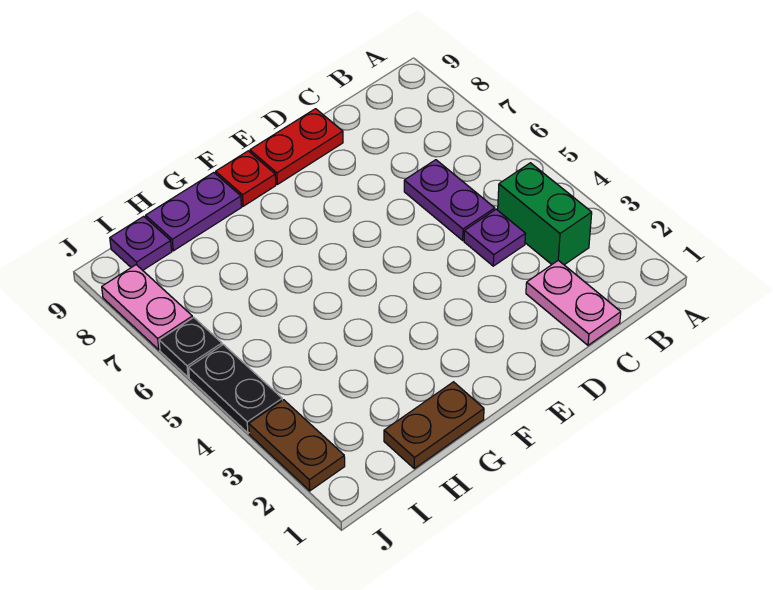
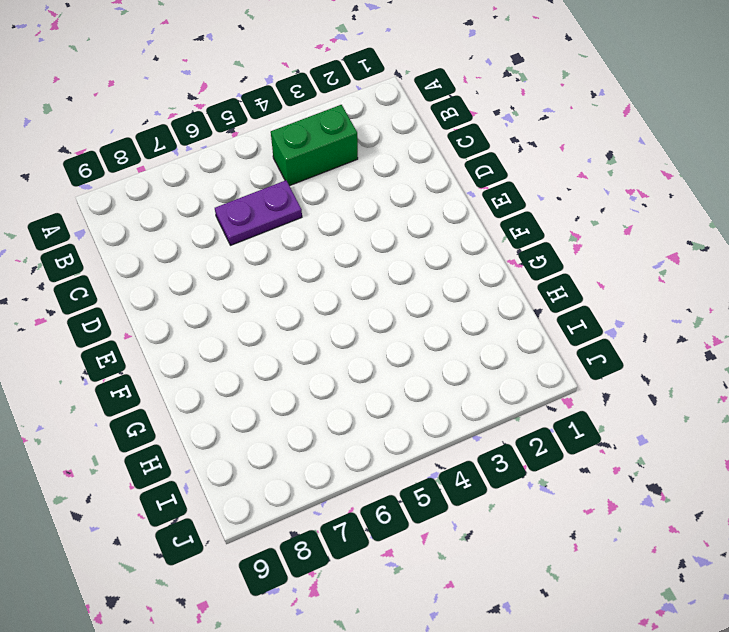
none -> pink 1x2 plate [526,260,621,345]
none -> purple 1x1 plate [464,209,525,266]
none -> red 1x2 plate [250,109,343,184]

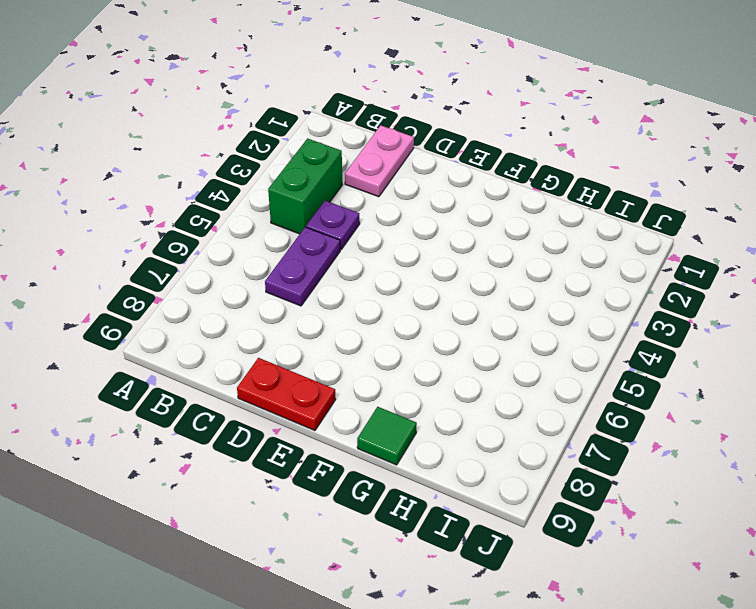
green 1x1 tile [357,407,417,465] -> purple 1x2 plate [146,173,241,251]
none -> red 1x1 plate [216,151,276,206]
none -> brown 1x2 plate [384,382,484,469]
none -> purple 1x1 plate [110,216,172,270]

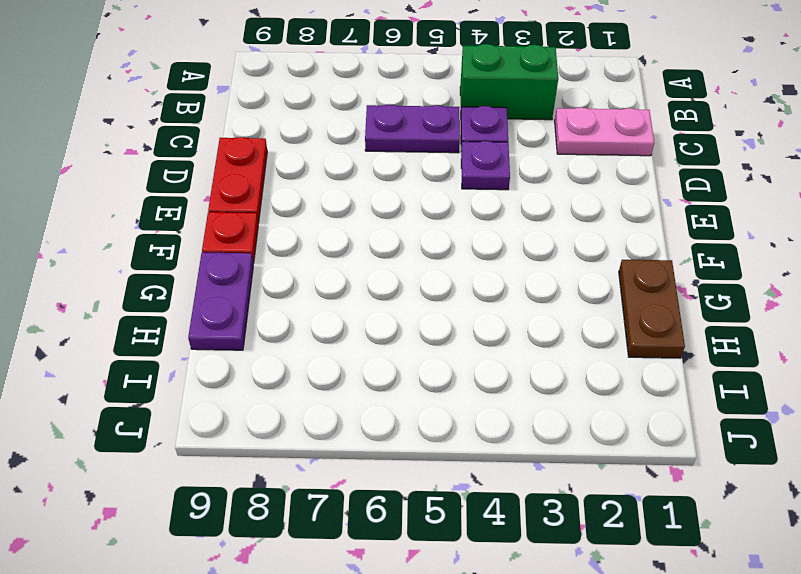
purple 1x1 plate [461,141,510,190] -> purple 1x1 plate moved to [110,216,172,270]
none -> brown 1x2 plate [249,400,345,491]
none -> black 1x2 plate [189,345,282,433]
none -> black 1x1 plate [159,318,222,377]

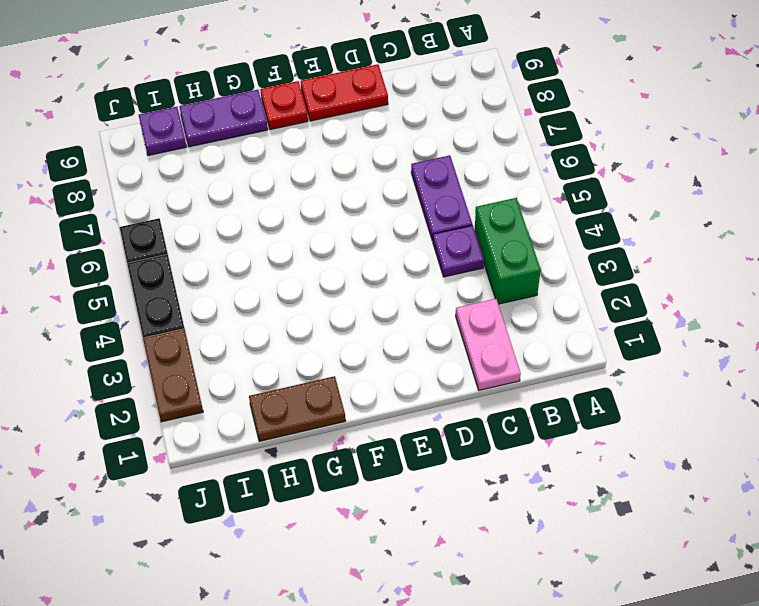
none -> pink 1x2 plate [102,265,193,350]

